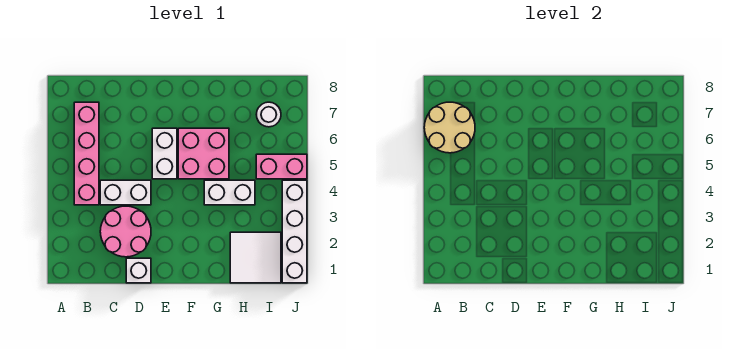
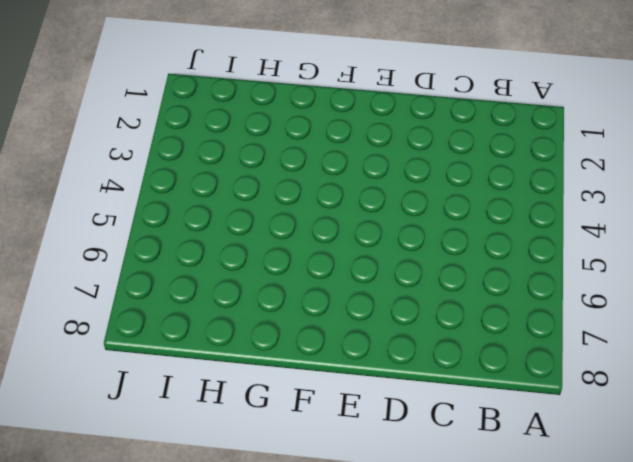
none -> pink 1x4 brick [74,102,99,205]
none -> pink 2x2 round brick [100,206,151,257]
none -> white 1x2 brick [100,180,151,205]

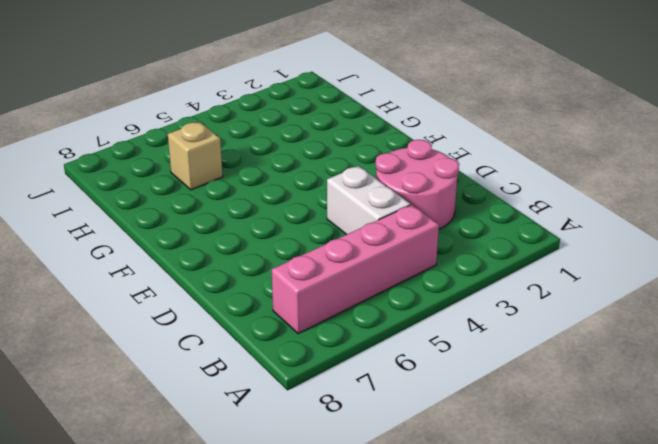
tan 1x1 brick [168,122,223,190] -> none
none -> white 1x1 brick [126,258,151,283]
none -> white 1x2 brick [152,128,177,179]
none -> pink 2x2 brick [178,128,229,179]

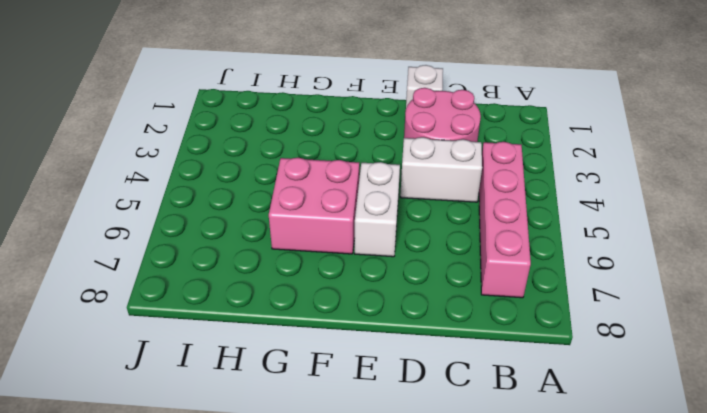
none -> white 1x2 brick [204,180,255,205]
none -> white 2x2 tile [230,232,281,283]
none -> pink 1x2 brick [256,154,307,179]

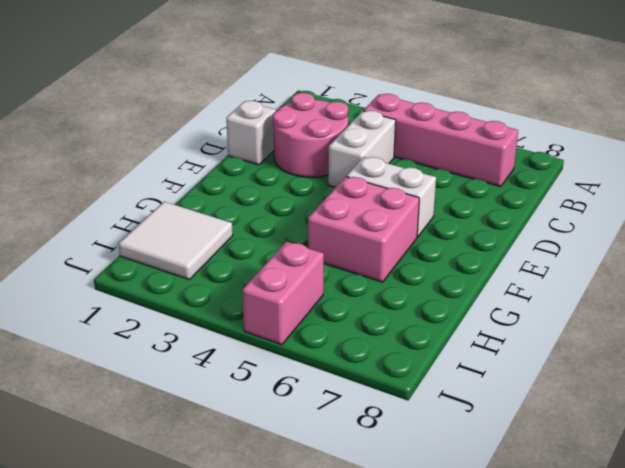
none -> white 1x2 brick [204,180,255,205]
none -> white 1x1 round brick [256,102,281,127]
none -> white 1x4 brick [282,180,307,283]

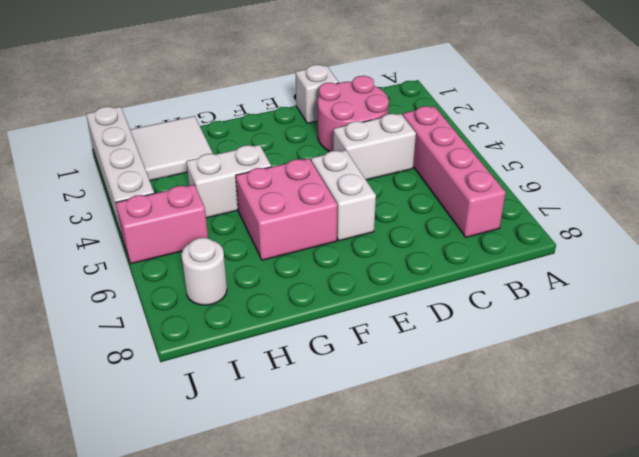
none -> tan 2x2 round brick [424,102,475,153]

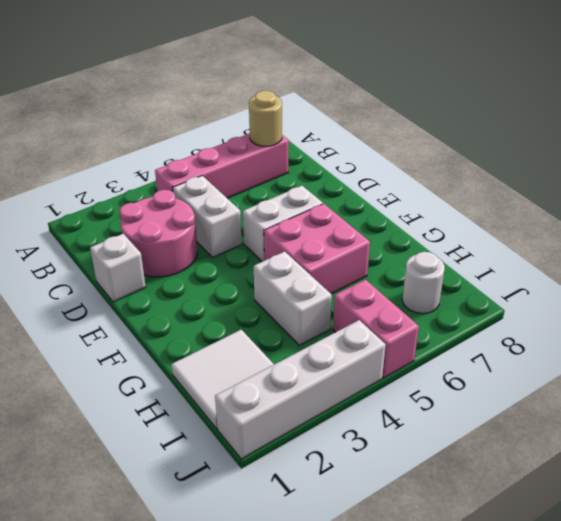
tan 1x1 round brick [249,91,282,146] -> tan 2x2 round brick [424,102,475,153]

